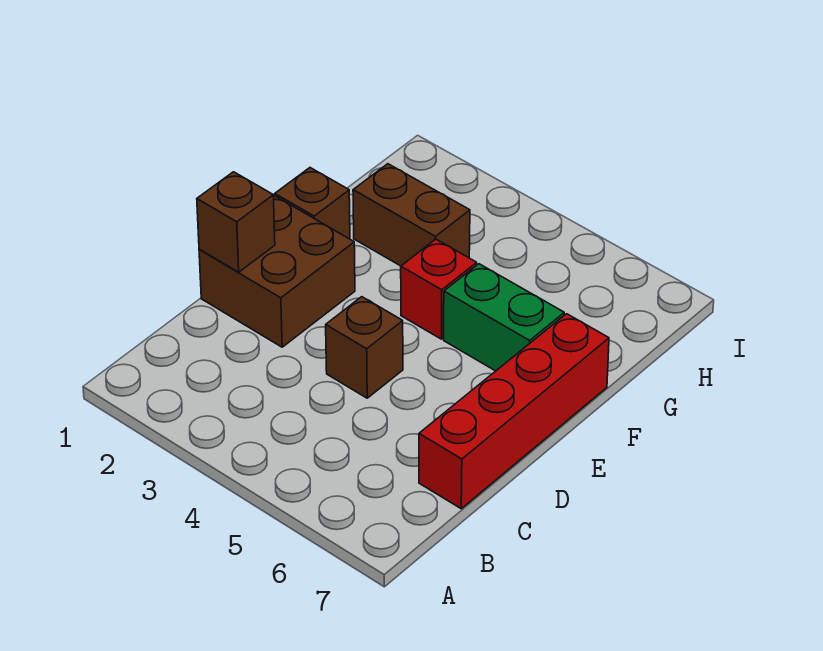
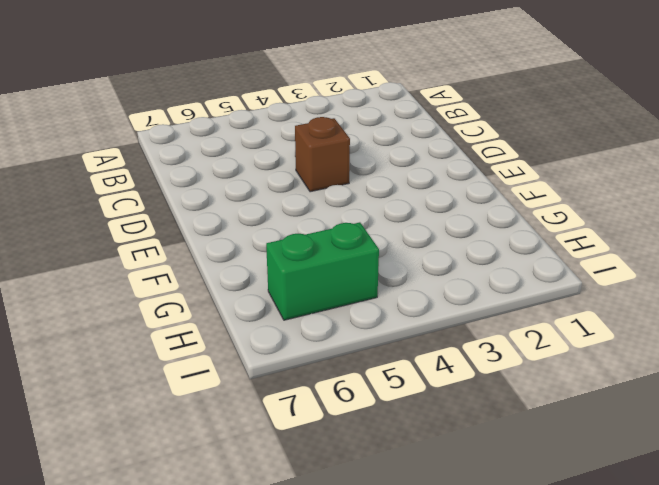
green 1x2 brick [266,222,379,320] -> green 1x2 brick moved to [444,264,564,371]
none -> red 1x4 brick [419,314,609,509]
none -> brown 2x2 brick [199,195,355,347]

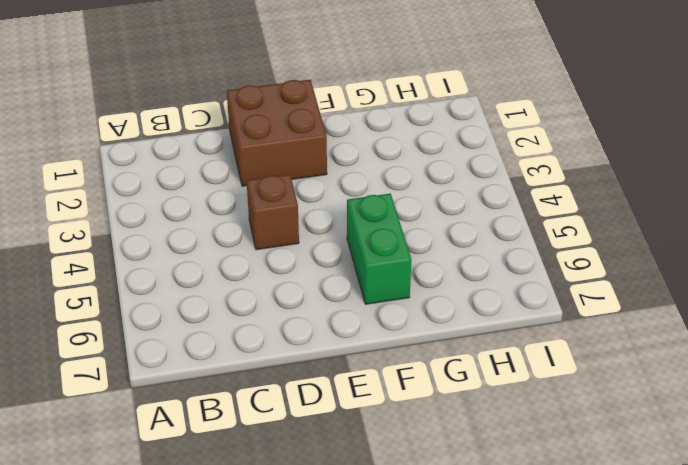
none -> red 1x4 brick [419,314,609,509]
none -> brown 1x1 brick [275,168,350,239]

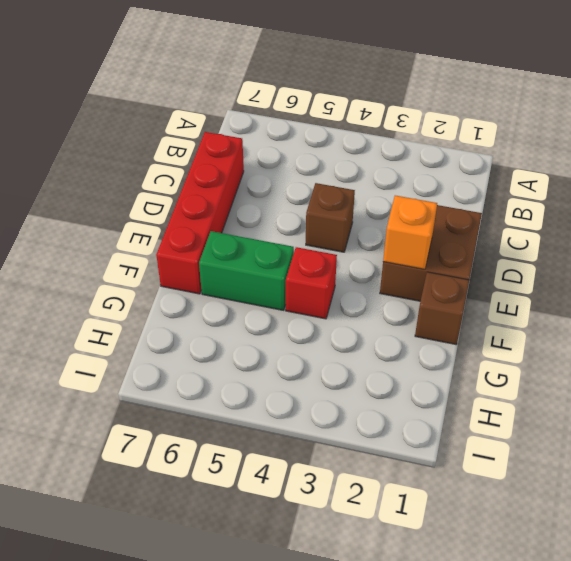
orange 1x1 brick [383,195,437,269] -> none
none -> brown 1x2 brick [353,164,470,266]
none -> brown 1x1 brick [197,172,275,272]

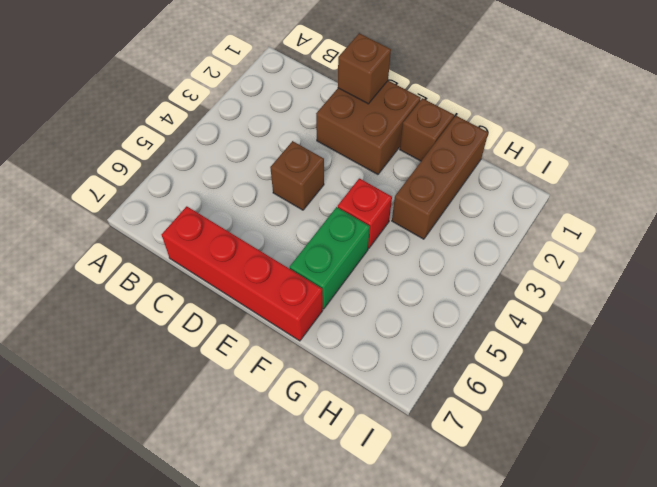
brown 1x3 brick [392,116,488,239] -> brown 1x2 brick [353,164,470,266]

